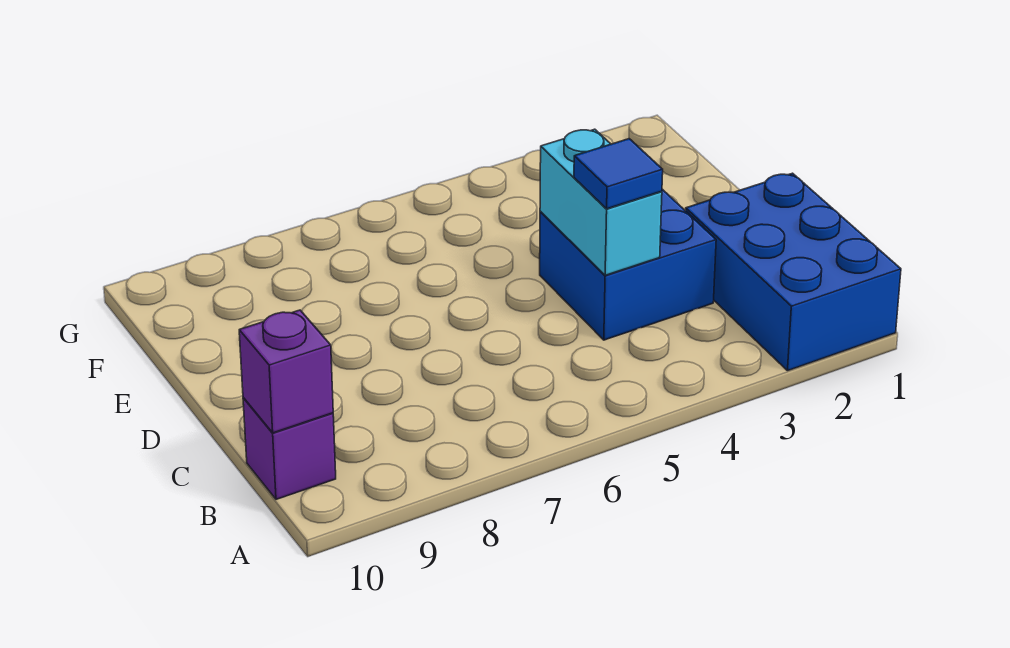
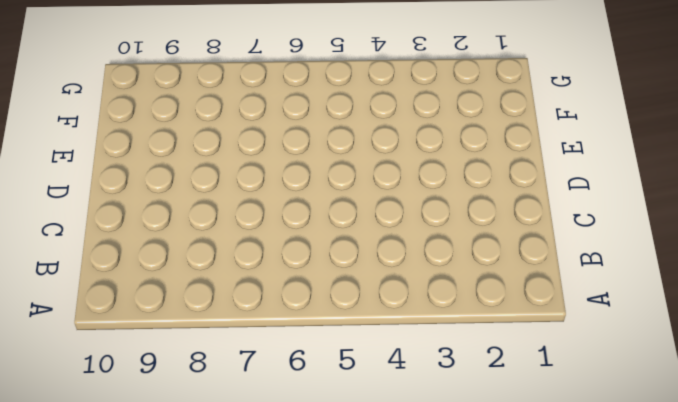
none -> blue 2x3 brick [686,173,901,371]
none -> purple 1x1 brick [243,398,336,499]

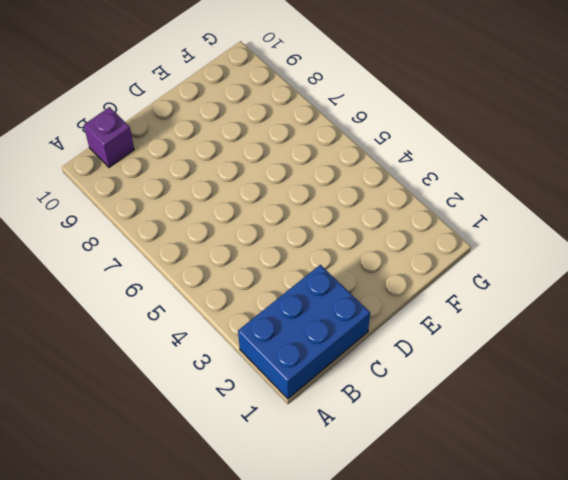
none -> blue 2x2 brick [540,189,716,340]
none -> purple 1x1 brick [239,310,333,433]

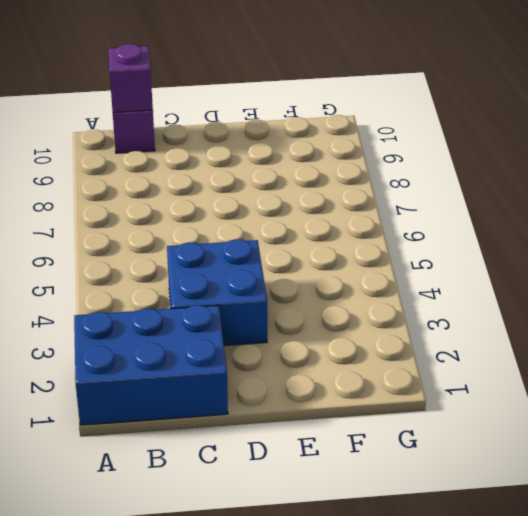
none -> cyan 1x2 brick [540,129,662,275]
none -> blue 1x1 tile [574,139,663,209]

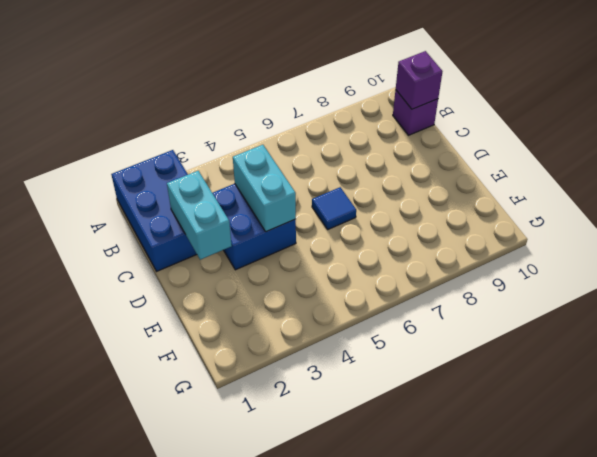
cyan 1x2 brick [167,171,232,260] -> none
blue 1x1 tile [312,187,356,229] -> blue 1x1 tile moved to [574,139,663,209]

